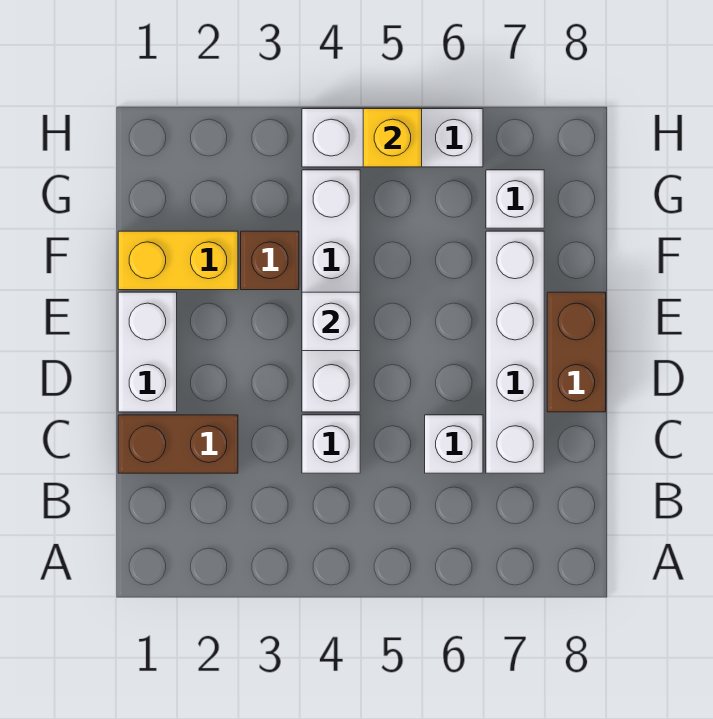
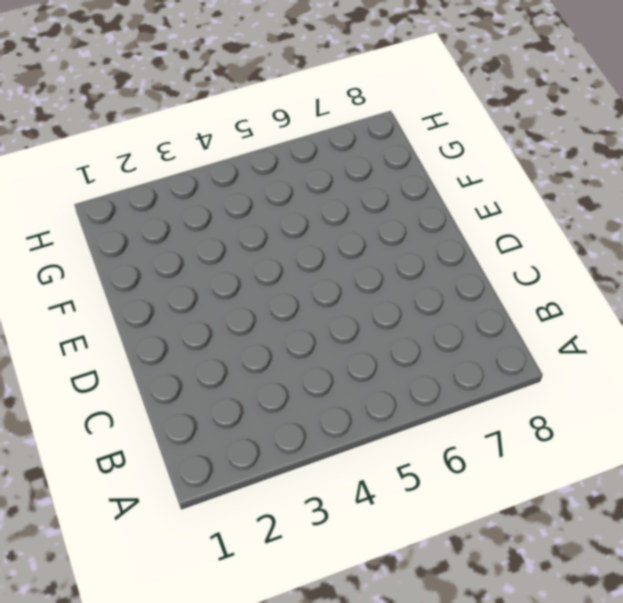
none -> brown 1x2 brick [118,415,238,473]
none -> white 1x1 brick [302,415,360,473]
none -> white 1x1 brick [425,415,483,473]

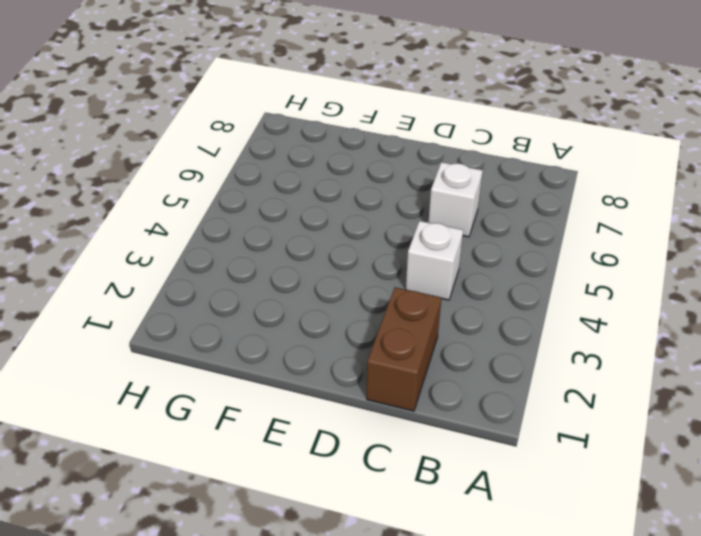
none -> white 1x4 brick [486,231,544,473]
none -> white 1x2 brick [118,292,177,412]
none -> white 1x4 brick [302,170,360,412]

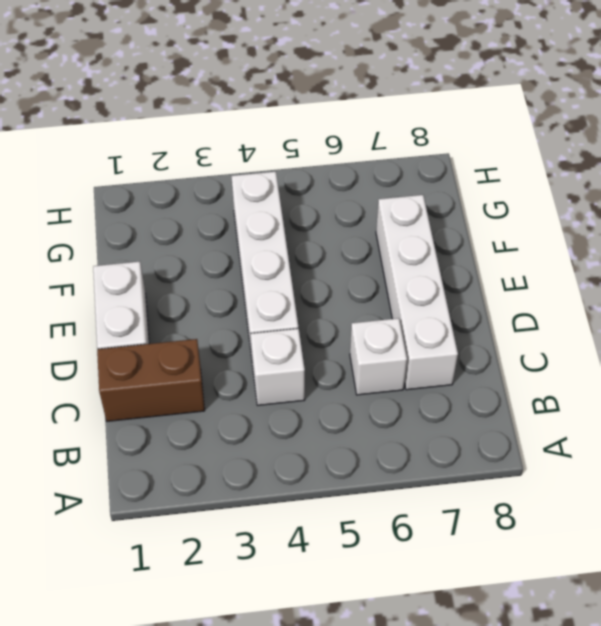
none -> brown 1x2 brick [547,292,606,412]
none -> yellow 1x2 brick [118,231,238,290]
none -> brown 1x1 brick [241,231,299,290]

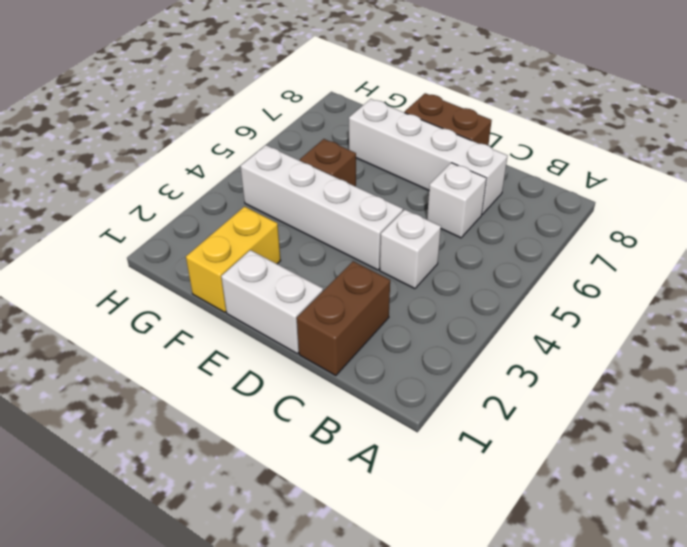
brown 1x1 brick [300,139,356,186] -> brown 1x1 brick moved to [241,231,299,290]
none -> white 1x1 brick [486,170,544,228]
none -> white 1x3 brick [302,109,483,167]
none -> white 1x1 brick [302,292,360,351]

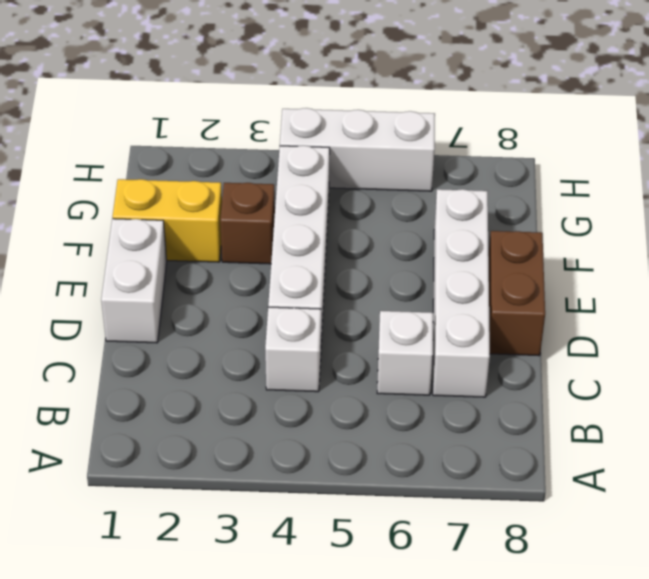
none -> brown 1x2 brick [118,415,238,473]
none -> white 1x1 brick [486,170,544,228]
none -> white 1x1 brick [302,292,360,351]

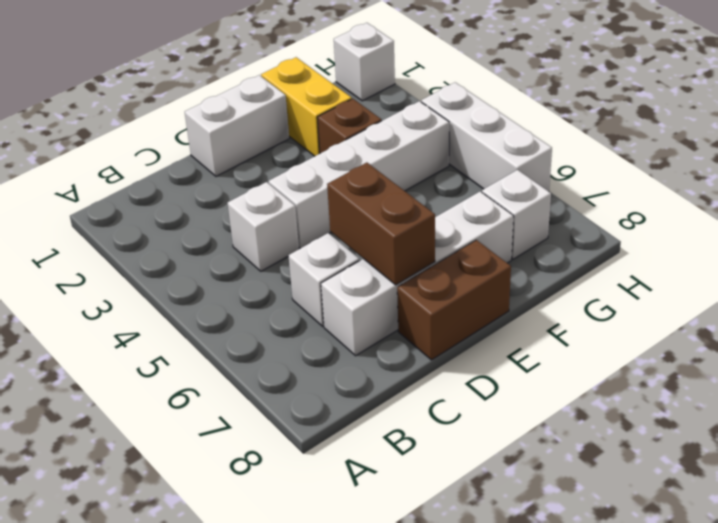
brown 1x2 brick [327,163,435,285] -> brown 1x2 brick moved to [118,415,238,473]
white 1x1 brick [334,23,395,101] -> white 1x1 brick moved to [302,292,360,351]
none -> yellow 1x1 brick [363,109,422,167]

